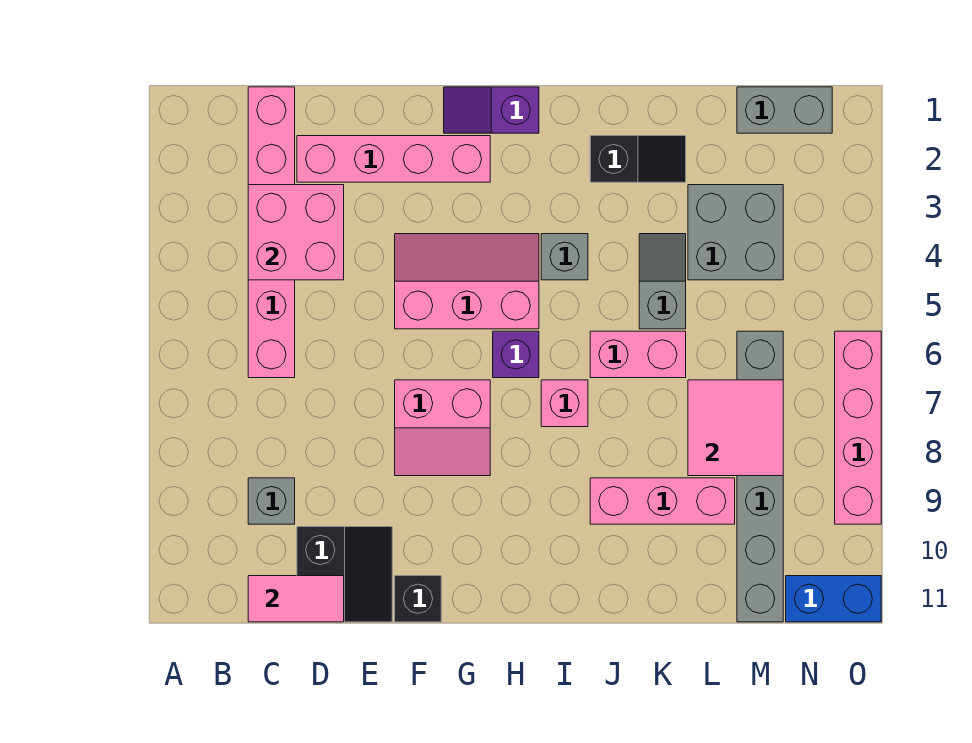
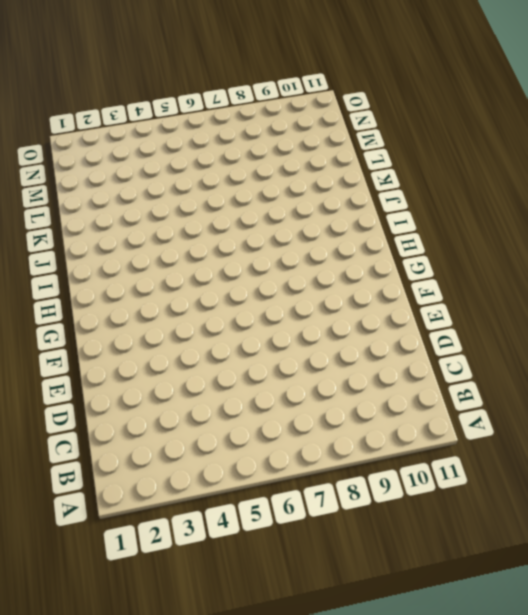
none -> pink 1x6 brick [248,87,295,378]
none -> grey 1x1 brick [248,478,295,524]
none -> pink 1x4 brick [297,136,490,182]

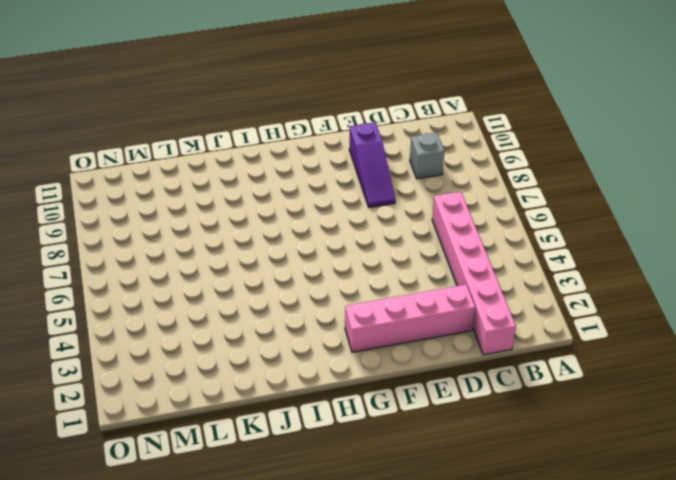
purple 1x3 slope [349,122,395,208] -> black 2x2 slope [297,527,392,622]
none -> pink 2x3 slope [395,234,539,329]
none -> pink 2x2 slope [395,380,490,476]
none -> black 1x1 brick [395,576,441,622]

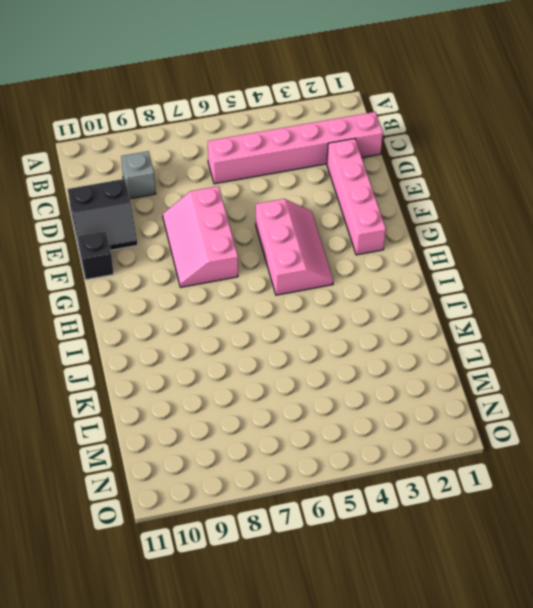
pink 2x3 slope [163,186,238,287] -> pink 2x2 slope [395,380,490,476]
none -> purple 1x2 slope [444,87,539,133]
none -> purple 1x1 brick [493,331,539,378]
none -> grey 1x1 brick [541,234,588,280]

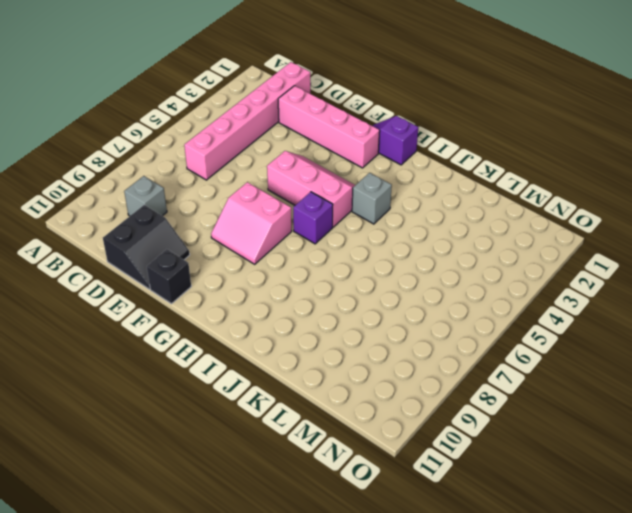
none -> pink 1x1 brick [541,380,588,427]
none -> black 1x2 slope [590,136,686,182]
none -> pink 1x2 brick [590,331,686,378]

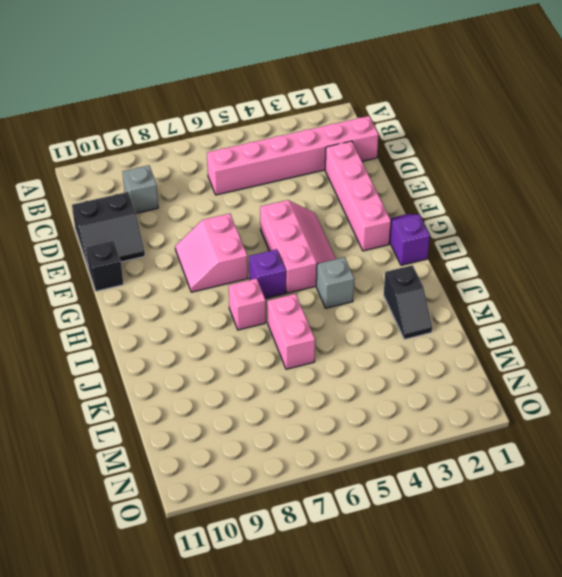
none -> pink 1x3 brick [590,478,735,524]
none -> grey 1x2 slope [639,234,686,329]
none -> grey 2x2 brick [688,185,783,280]

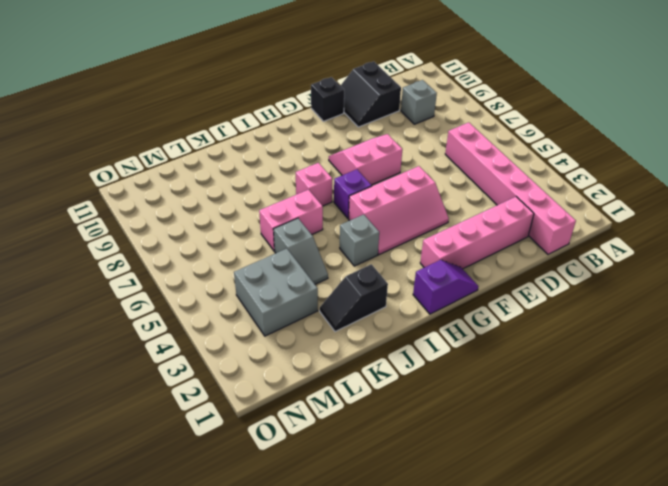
none -> pink 1x3 brick [590,478,735,524]
none -> grey 1x2 brick [737,87,832,133]
none -> grey 1x6 brick [737,331,783,622]

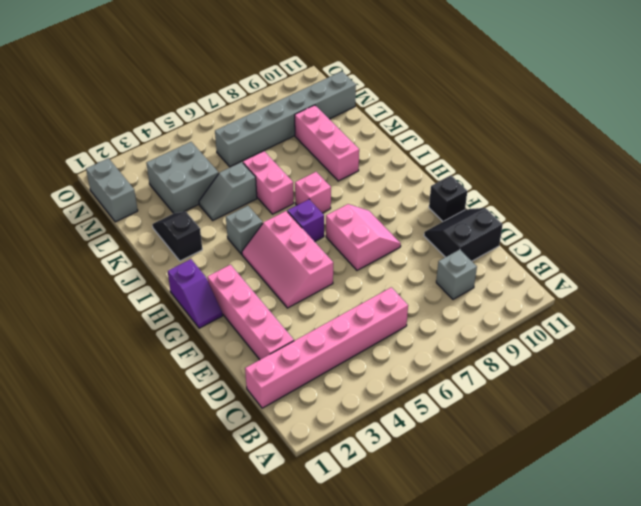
none -> blue 1x2 brick [786,576,881,622]
none -> pink 1x4 brick [835,331,881,524]
none -> pink 2x2 brick [248,185,344,280]

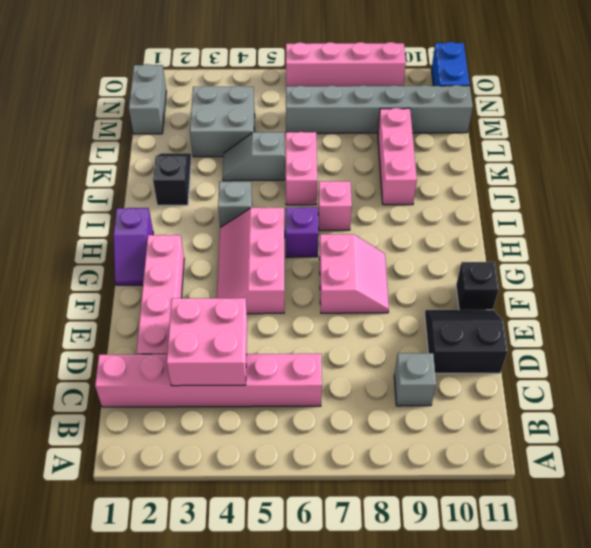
none -> pink 1x2 tile [248,576,344,622]
none -> pink 2x2 tile [688,380,783,476]

